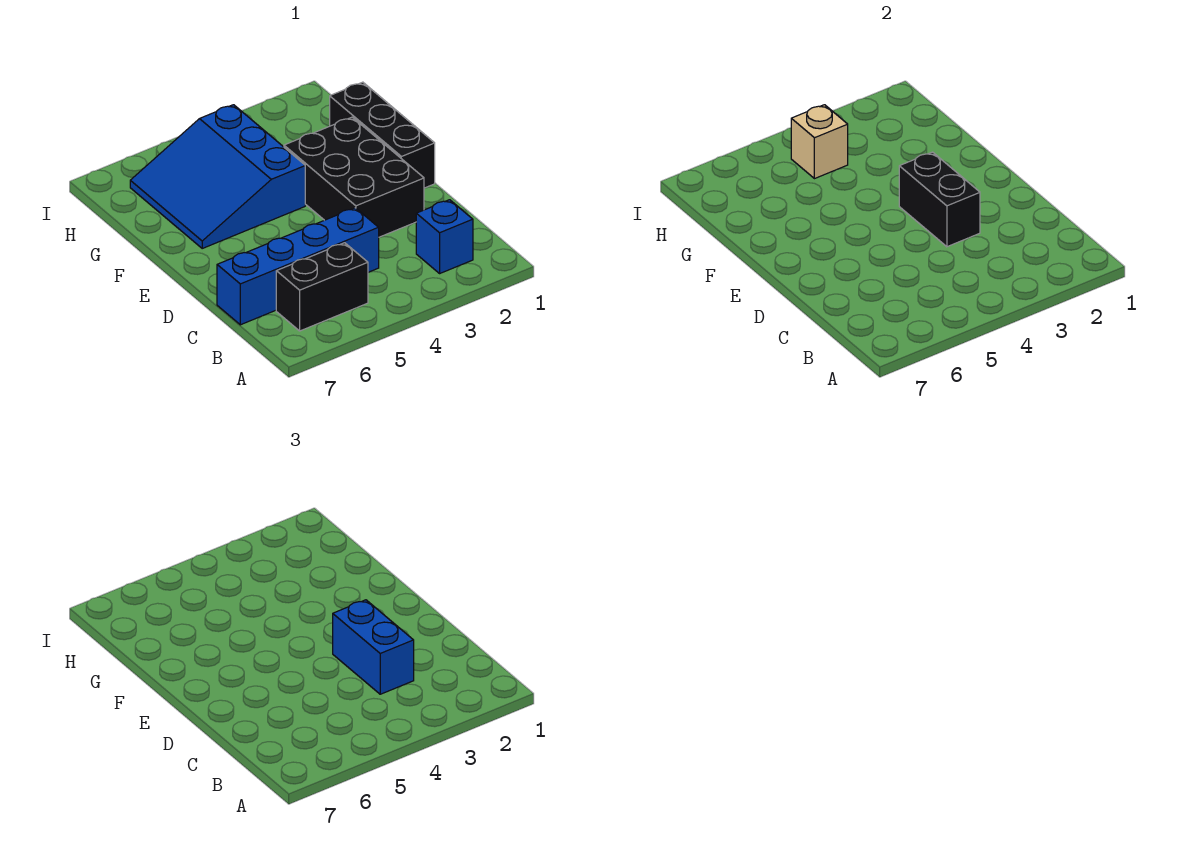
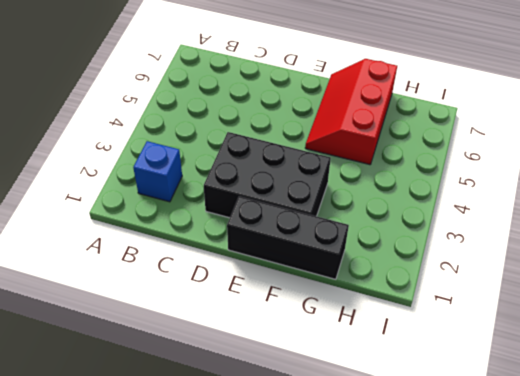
red 2x3 slope [305,59,397,165] -> blue 3x3 slope [130,105,305,248]
none -> black 1x2 brick [276,243,368,331]
none -> blue 1x4 brick [217,208,379,325]

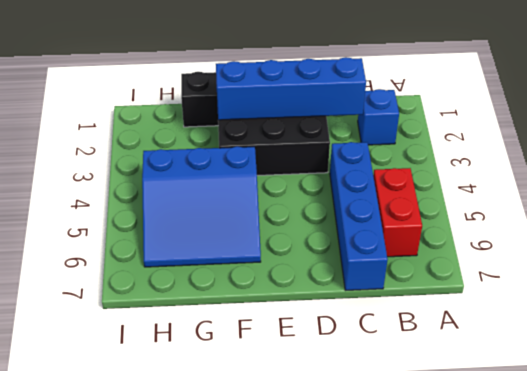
red 1x2 brick [373,168,422,257] -> black 1x2 brick [276,243,368,331]
blue 1x4 brick [216,57,366,120] -> none
none -> black 1x2 brick [899,152,980,247]
none -> tan 1x1 brick [791,105,848,179]

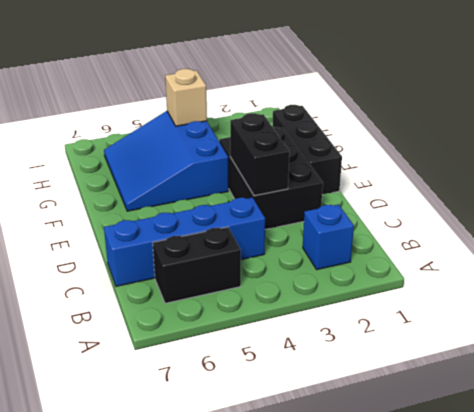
none -> blue 1x2 brick [333,600,414,694]

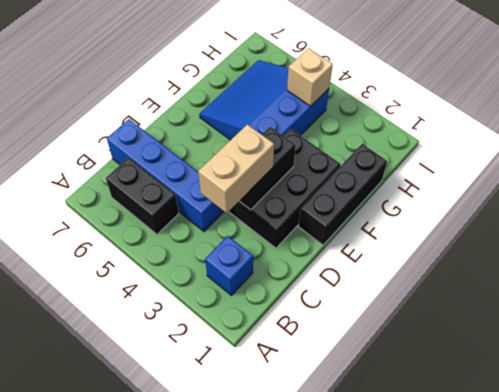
tan 1x2 brick [198,124,274,213] -> blue 1x2 brick [333,600,414,694]

